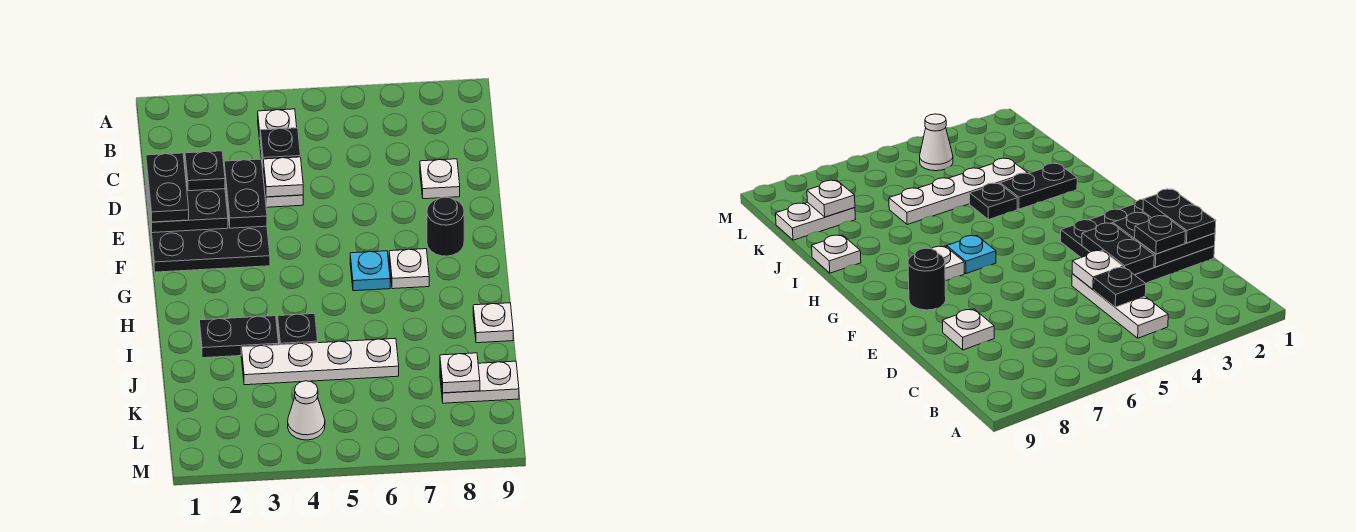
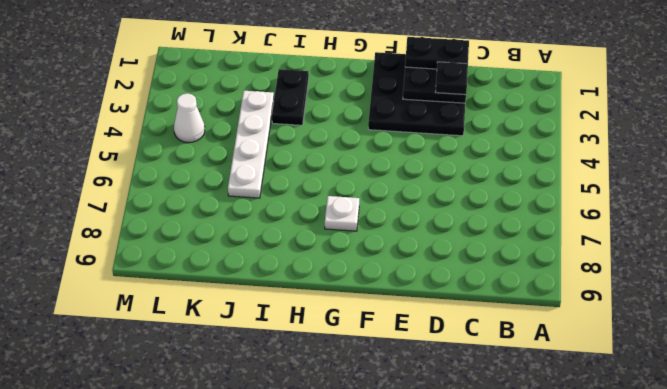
none -> white 1x3 plate [258,109,303,207]
none -> white 1x1 plate [420,159,460,199]
none -> black 1x1 round brick [427,197,464,256]

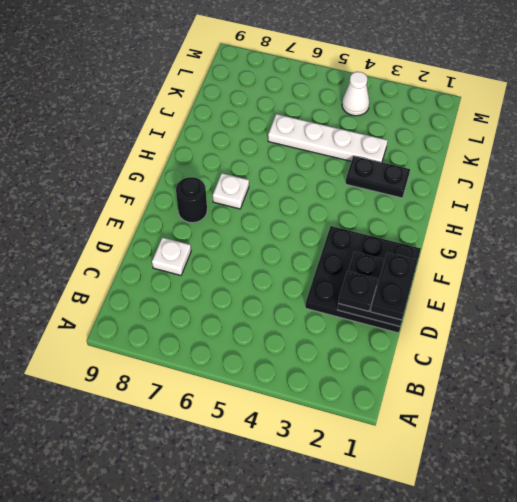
none -> white 1x3 plate [258,109,303,207]
none -> cyan 1x1 plate [350,251,390,291]
none -> black 1x1 plate [278,314,318,345]

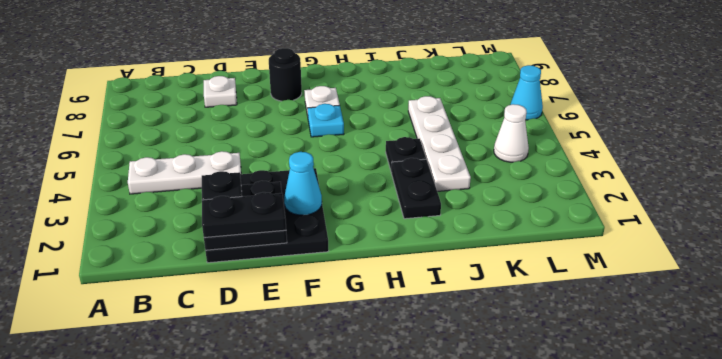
cyan 1x1 cone [284,152,322,215] -> none
cyan 1x1 cone [510,65,543,120] -> none
none -> white 1x1 plate [473,303,513,343]
none -> white 1x2 plate [440,361,519,403]
none -> black 1x1 plate [260,128,300,161]

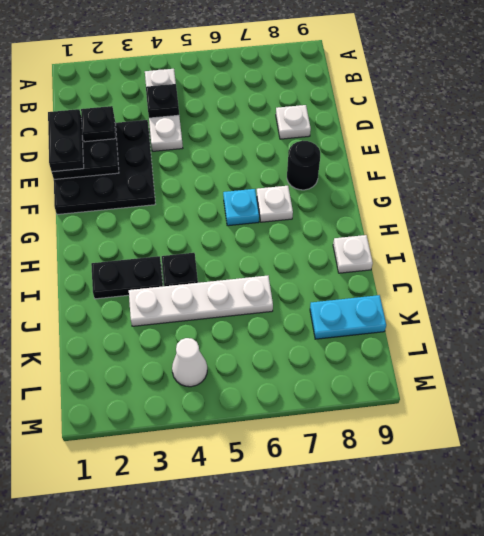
cyan 1x2 plate [310,295,386,339] -> white 1x2 plate [440,361,519,403]
none -> black 1x2 plate [224,159,267,228]
none -> white 1x1 plate [263,157,303,197]
none -> white 1x1 plate [440,353,480,393]

